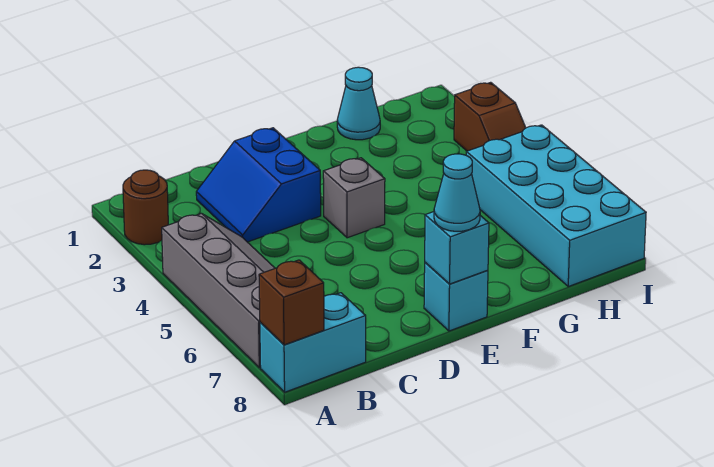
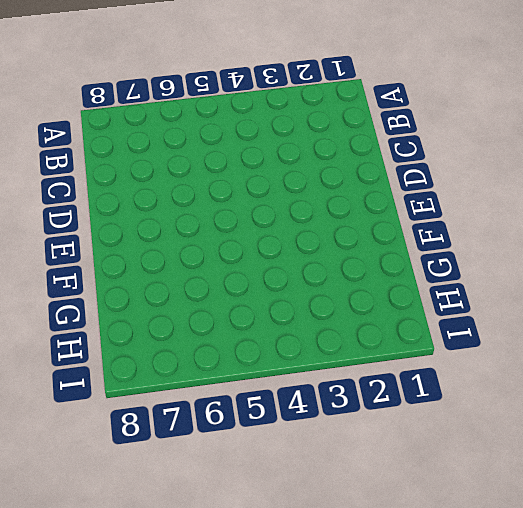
none -> brown 1x1 round brick [123,170,168,245]
none -> grey 2x4 slope [162,214,275,368]
none -> cyan 1x2 brick [260,293,366,392]

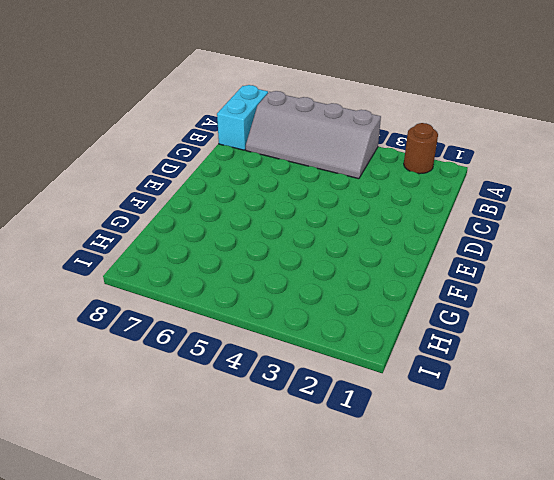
none -> blue 2x2 slope [196,128,321,242]
none -> grey 1x1 brick [323,158,385,238]
none -> cyan 1x1 brick [424,262,488,331]

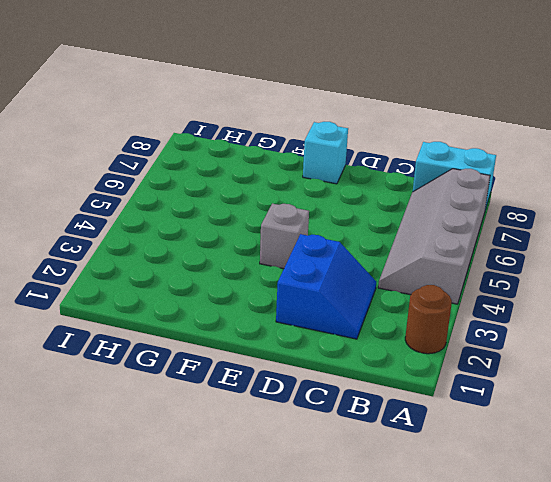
none -> cyan 1x1 cone [337,67,380,140]
none -> cyan 2x4 brick [466,125,646,286]
none -> brown 1x2 slope [454,82,526,151]

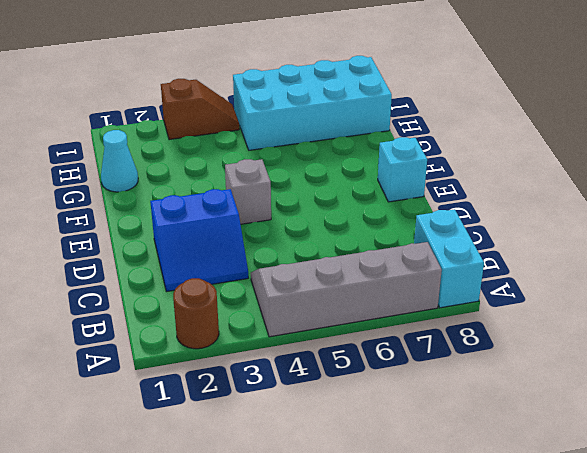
none -> brown 1x1 brick [259,260,324,345]
none -> cyan 1x1 brick [425,212,489,284]
none -> cyan 1x1 cone [434,154,480,231]

